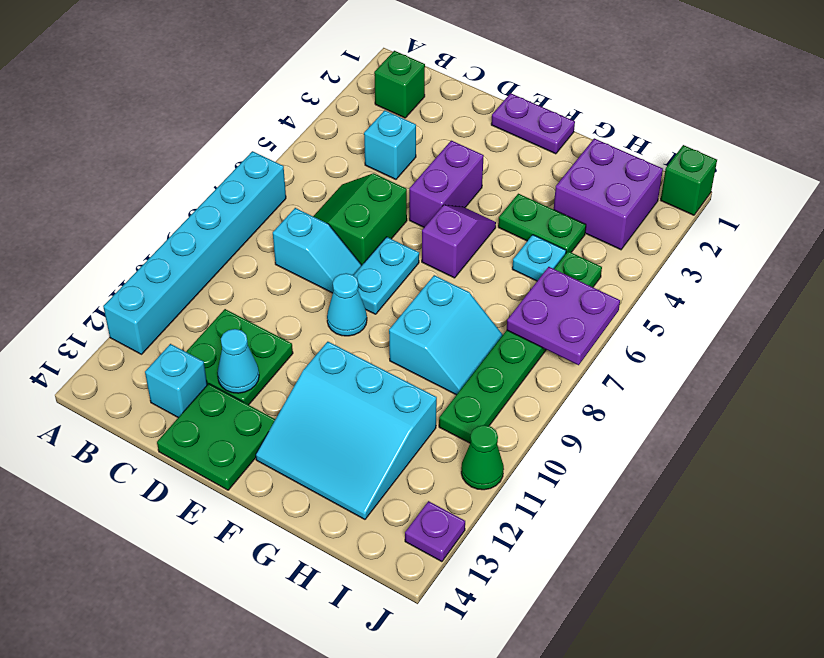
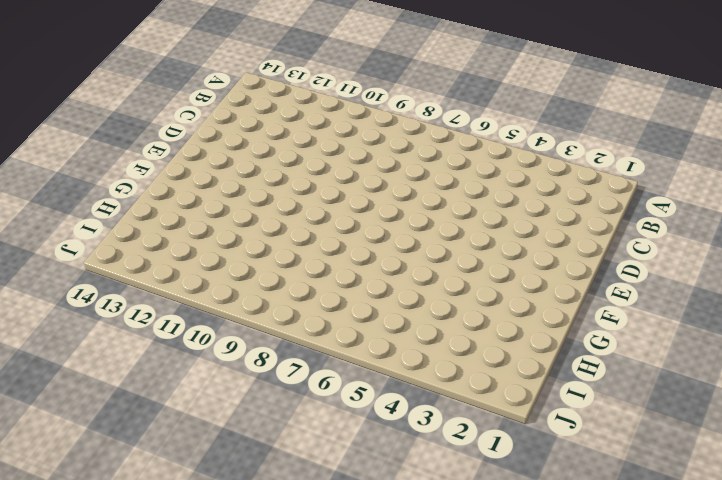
none -> cyan 1x6 brick [103,151,286,354]
none -> green 1x1 brick [374,51,425,118]
none -> cyan 1x1 brick [364,110,416,179]

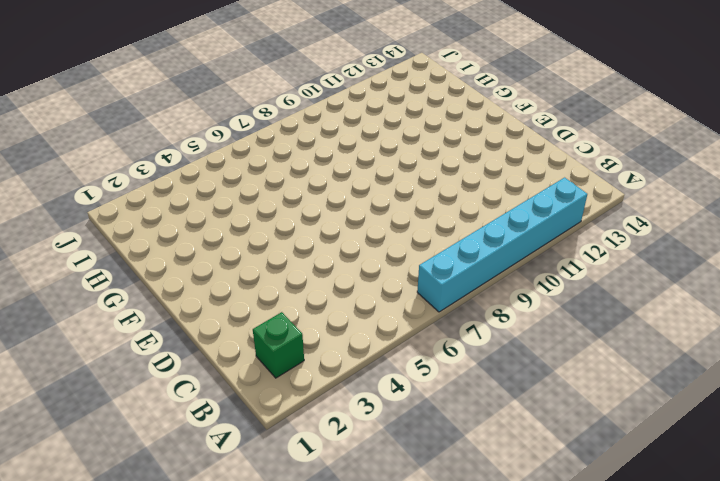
none -> cyan 1x1 brick [364,110,416,179]
none -> green 2x2 slope [313,173,407,265]
none -> cyan 1x2 slope [273,208,362,293]

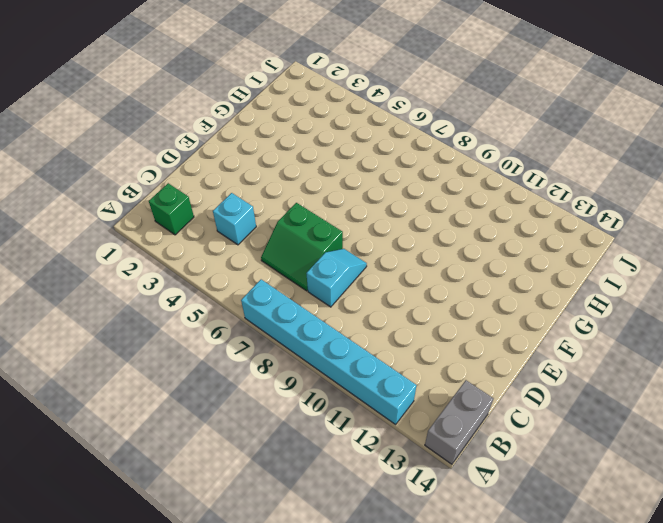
grey 1x2 brick [425,380,494,464] -> none
none -> green 2x2 plate [186,309,293,405]
none -> cyan 1x1 brick [145,344,207,418]
none -> green 2x2 plate [157,384,275,490]

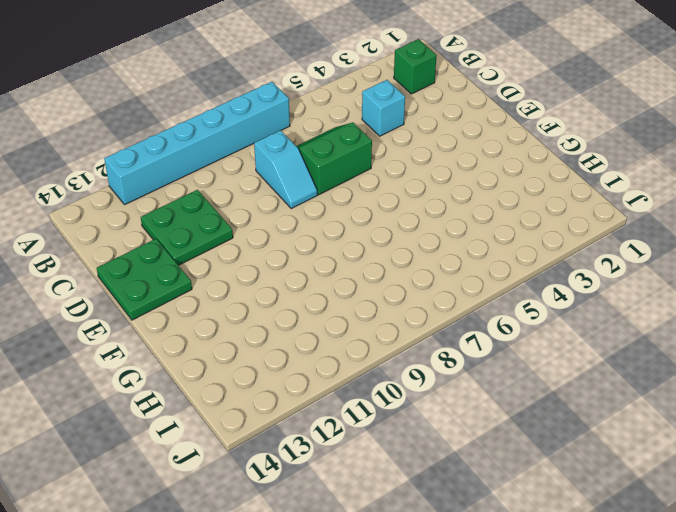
none -> cyan 1x1 brick [145,344,207,418]
none -> purple 1x2 plate [491,93,575,154]
none -> purple 1x2 brick [409,141,484,227]

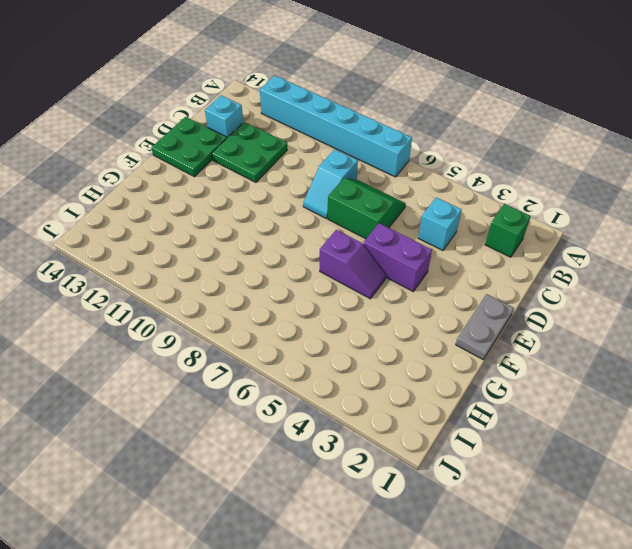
grey 1x2 plate [456,294,514,360] -> purple 1x2 plate [491,93,575,154]
none -> cyan 1x2 plate [353,237,419,314]
none -> cyan 1x1 cone [327,273,367,336]
none -> cyan 3x3 slope [256,342,437,519]

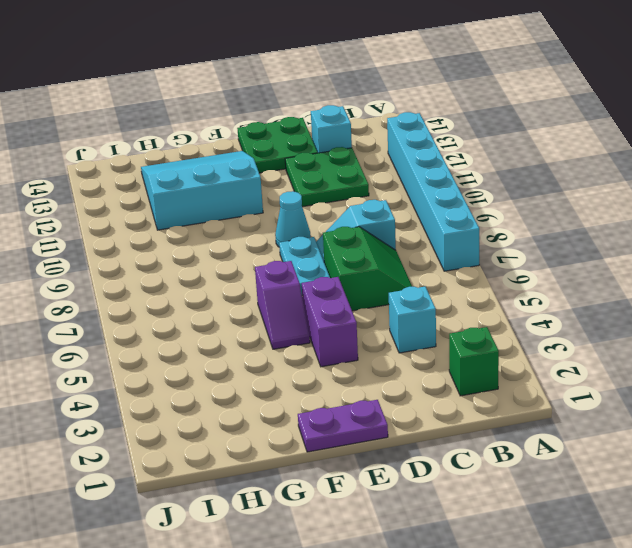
none -> green 1x2 plate [498,194,586,253]
none -> cyan 2x2 slope [389,275,503,395]
none -> purple 2x2 brick [554,138,663,250]

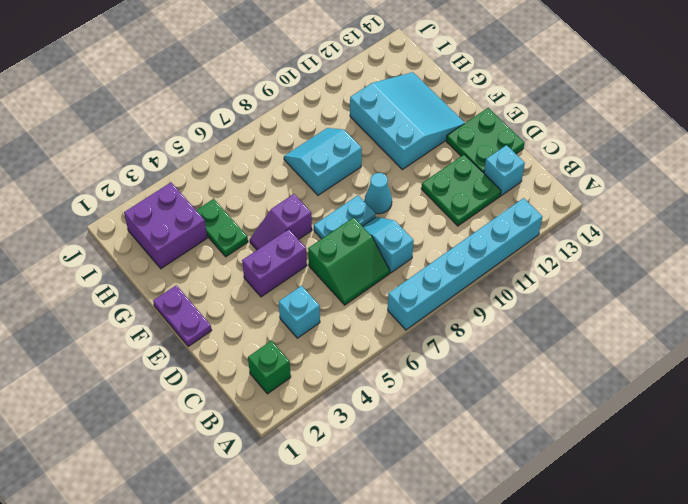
none -> cyan 1x1 plate [512,235,566,281]
none -> green 1x6 plate [439,251,602,443]
none -> green 1x1 brick [661,145,717,215]

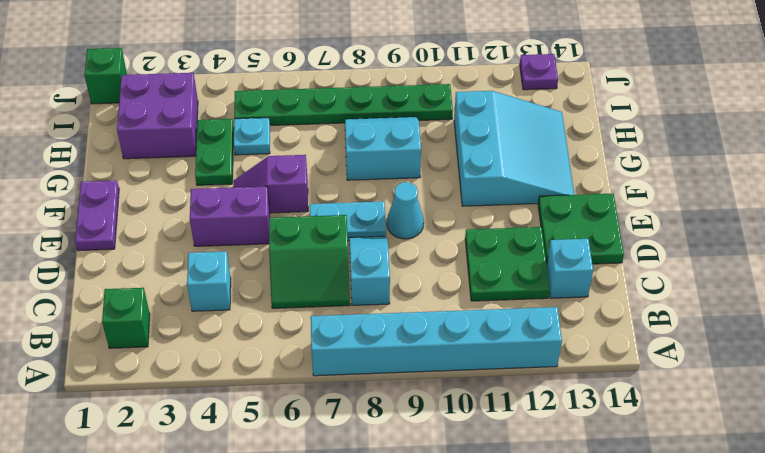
none -> green 1x1 cone [461,425,504,490]
none -> cyan 1x1 cone [217,329,259,393]
none -> purple 2x2 plate [507,267,620,365]

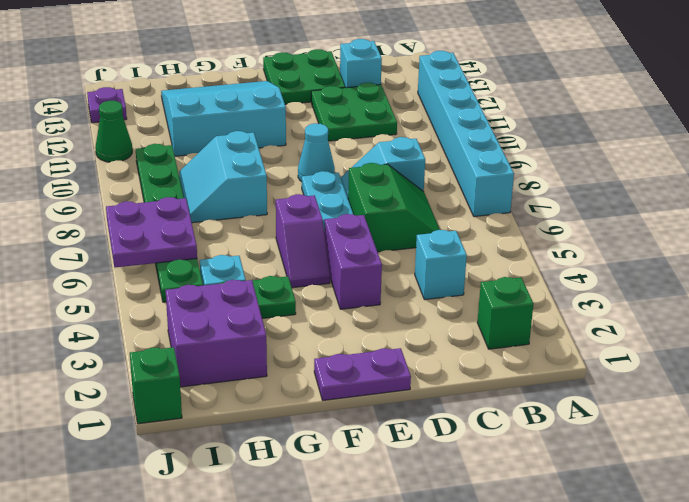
none -> cyan 1x1 cone [217,329,259,393]

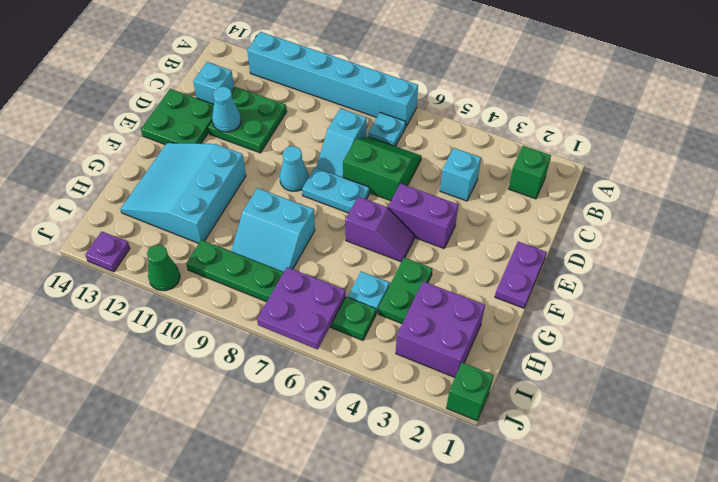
cyan 1x1 plate [368,113,406,146] -> none

